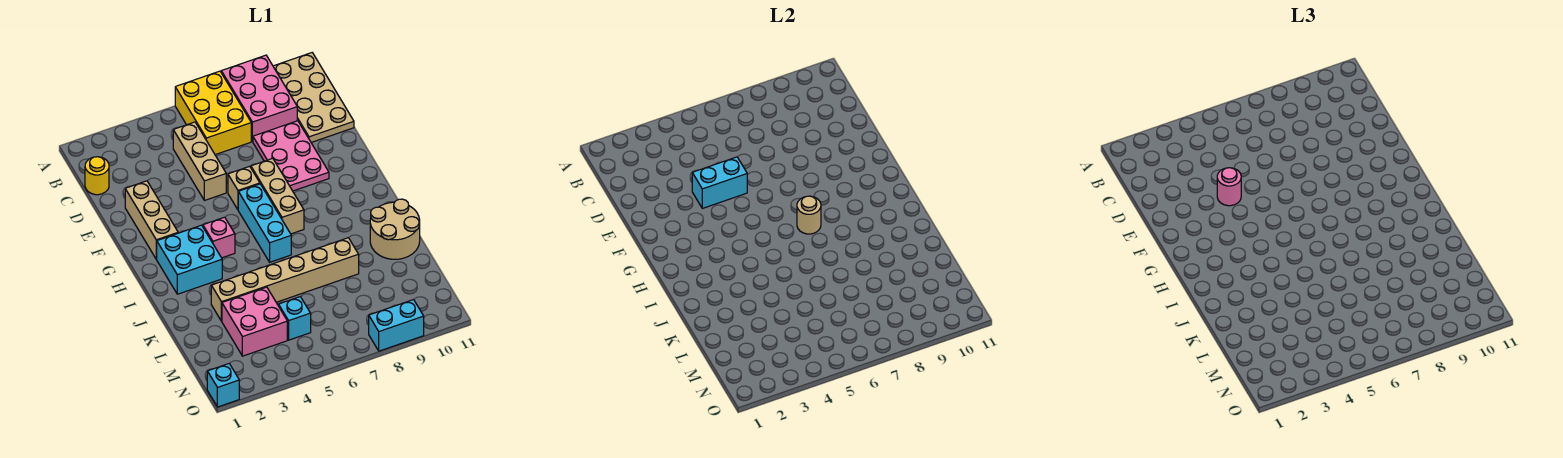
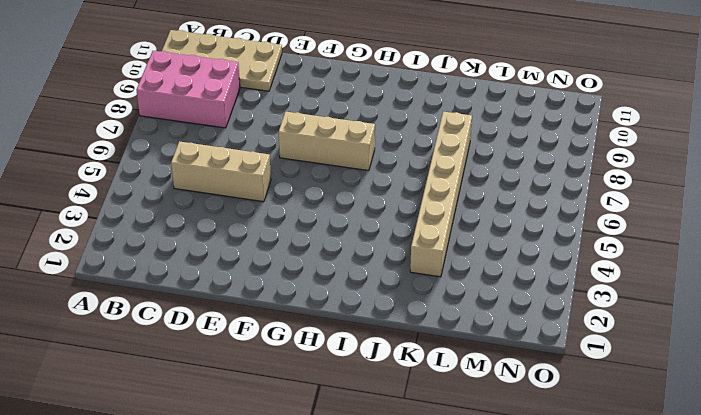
none -> yellow 2x3 brick [175,71,251,155]
none -> yellow 1x1 round brick [85,157,109,195]
none -> pink 2x3 plate [253,121,329,191]

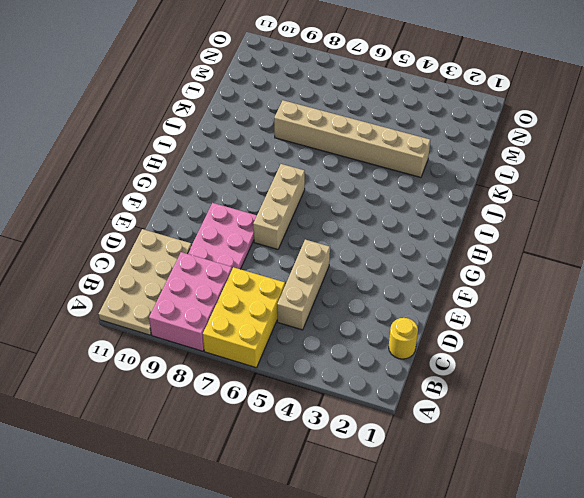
none -> tan 1x3 brick [125,181,178,259]
none -> tan 1x1 brick [228,166,260,209]
none -> cyan 1x3 brick [238,184,291,262]

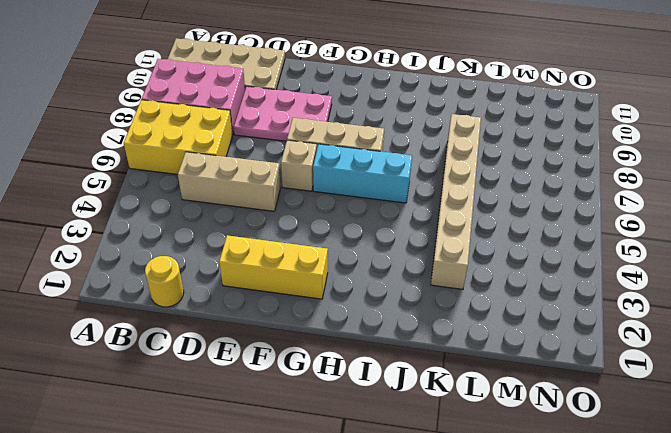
yellow 1x3 brick [219,235,328,299] -> tan 1x3 brick [125,181,178,259]
none -> cyan 2x2 brick [157,225,222,294]
none -> pink 1x1 brick [203,217,235,258]
none -> tan 2x2 round brick [370,199,420,259]

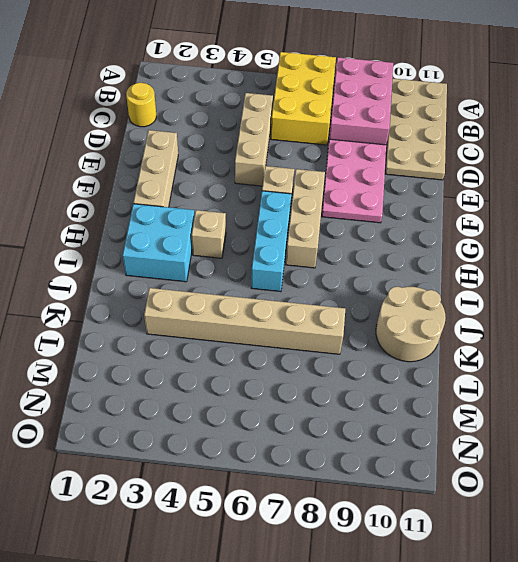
tan 1x1 brick [192,210,226,258] -> pink 1x1 brick [203,217,235,258]
none -> pink 2x2 brick [222,287,287,356]
none -> cyan 1x1 brick [279,297,311,340]
none -> cyan 1x1 brick [207,364,239,407]

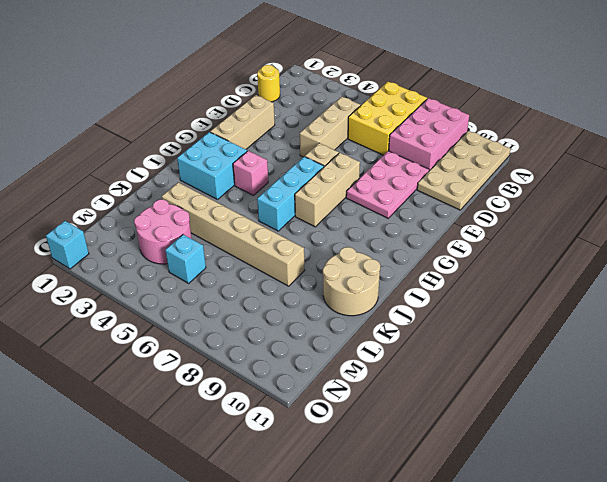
pink 2x2 round brick [134,199,192,264] -> pink 2x2 brick [222,287,287,356]
none -> cyan 1x2 brick [369,300,424,351]
none -> cyan 1x2 brick [692,157,747,208]
none -> tan 1x1 round brick [797,196,821,234]

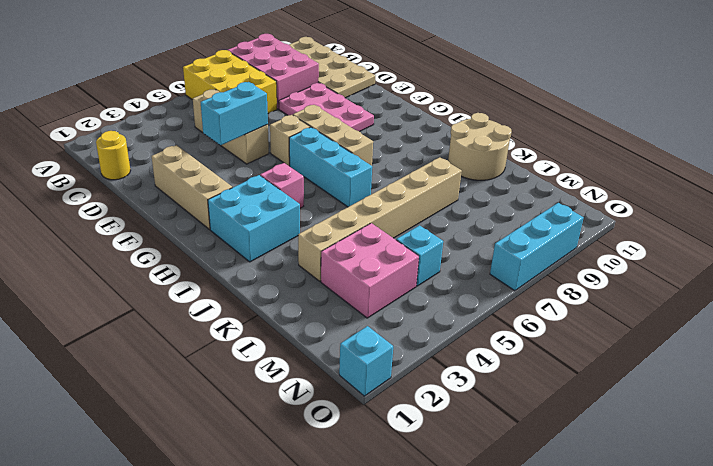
cyan 1x3 brick [490,203,583,291] -> cyan 1x2 brick [369,300,424,351]
none -> tan 1x1 round brick [797,196,821,234]
none -> pink 1x1 round brick [1217,168,1241,206]

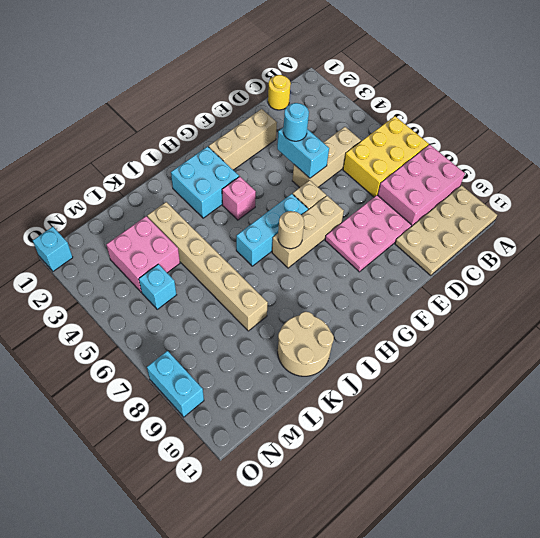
cyan 1x1 round brick [283,103,309,141] -> pink 1x1 round brick [1217,168,1241,206]

